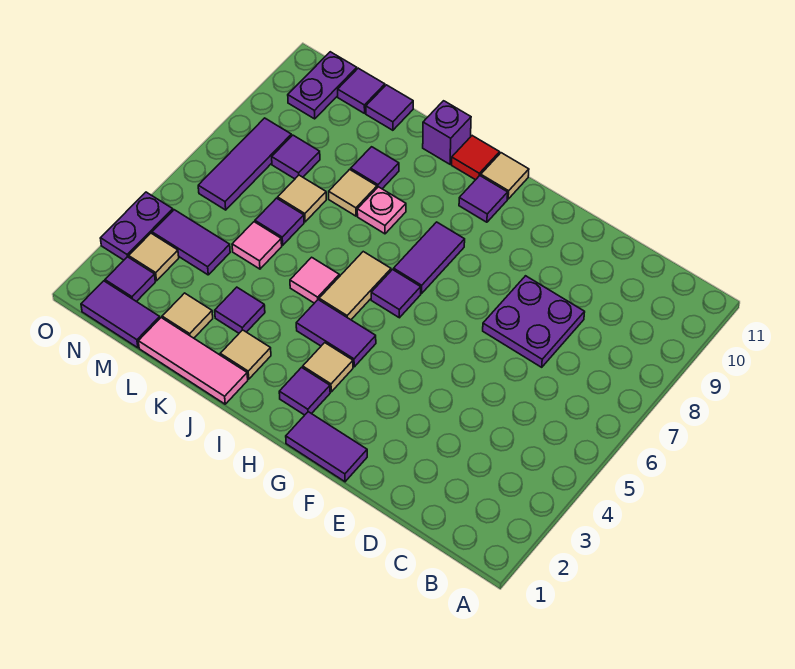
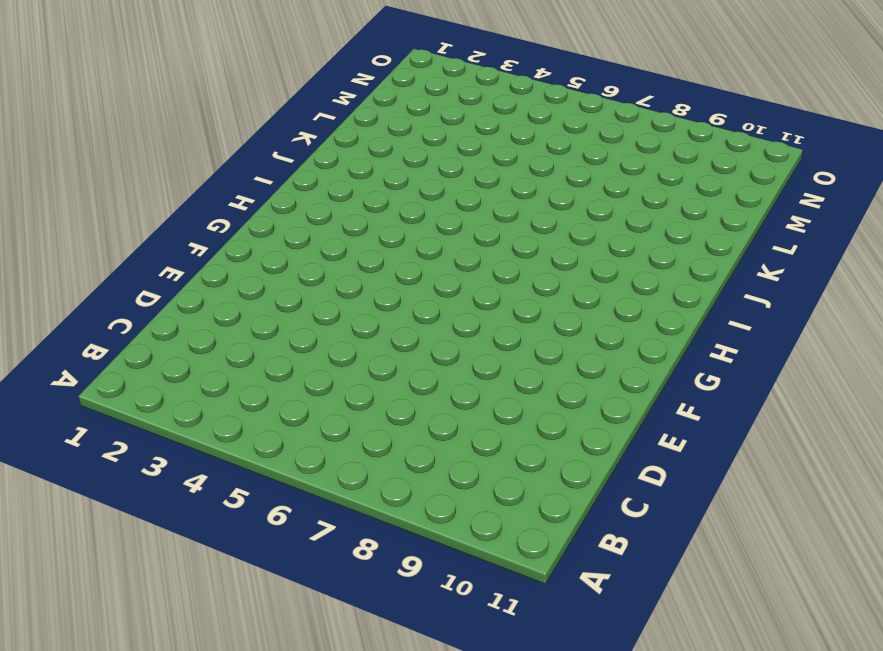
none -> purple 2x2 plate [483,276,585,367]
none -> purple 1x2 tile [286,412,367,482]
none -> purple 1x1 tile [279,367,330,415]
none -> tan 1x1 tile [303,343,353,392]

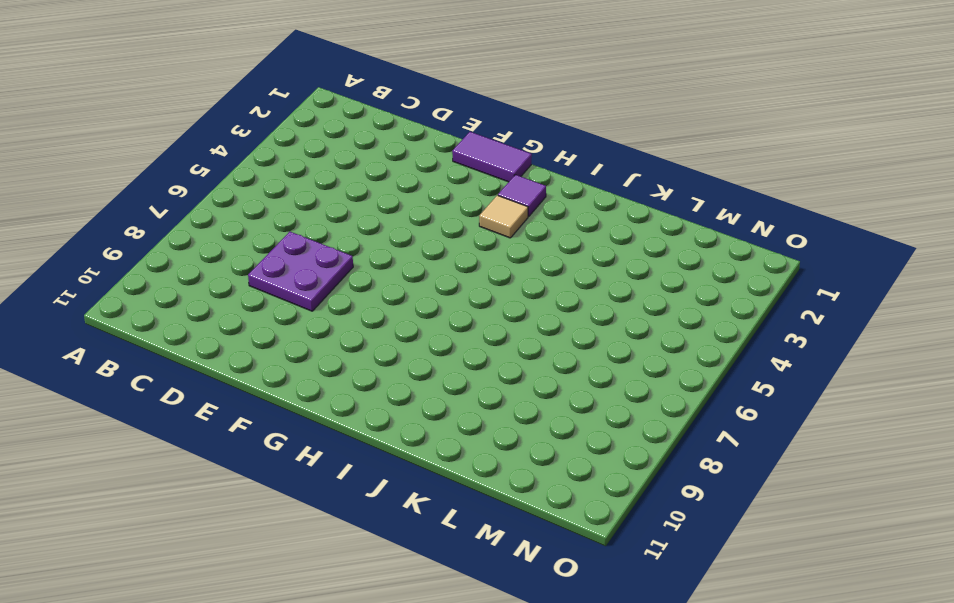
none -> purple 1x2 tile [296,300,376,367]
none -> purple 1x1 tile [371,270,421,318]
none -> purple 1x2 tile [394,222,465,293]
none -> purple 1x1 tile [459,176,508,222]

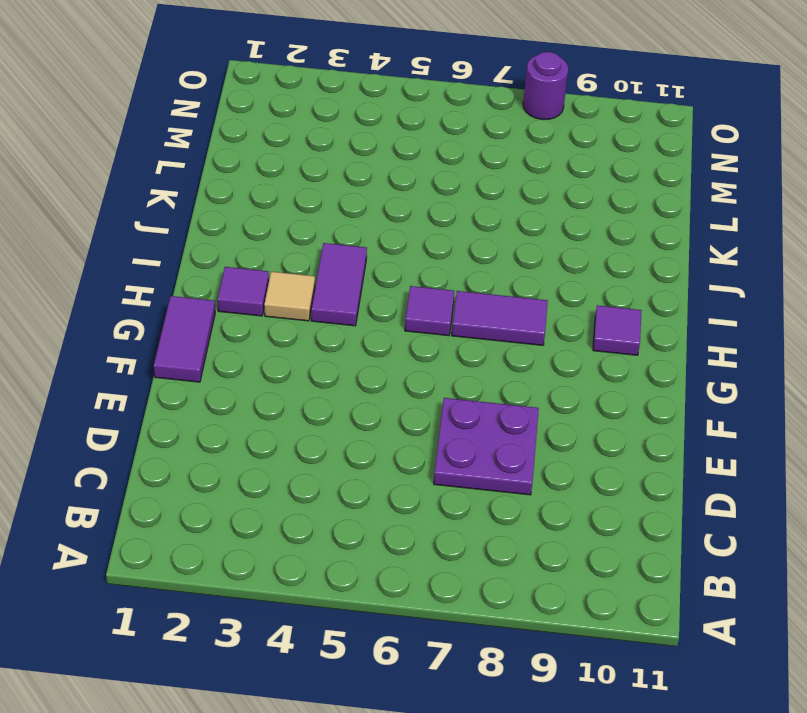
purple 1x1 round brick [523,52,568,119] -> none
none -> tan 1x1 tile [481,153,529,199]
none -> tan 1x2 tile [319,252,391,320]
none -> red 1x1 tile [452,136,500,180]
none -> pink 1x3 tile [138,318,248,404]

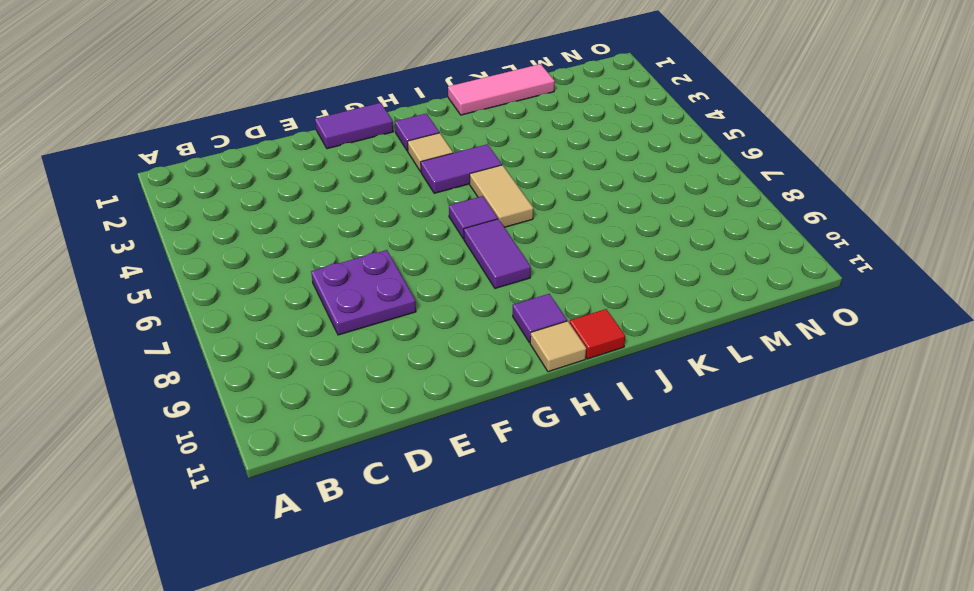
none -> tan 1x1 tile [220,330,271,379]
none -> pink 1x1 tile [290,257,339,303]
none -> pink 1x1 plate [357,187,406,234]
none -> purple 1x1 brick [423,101,471,164]

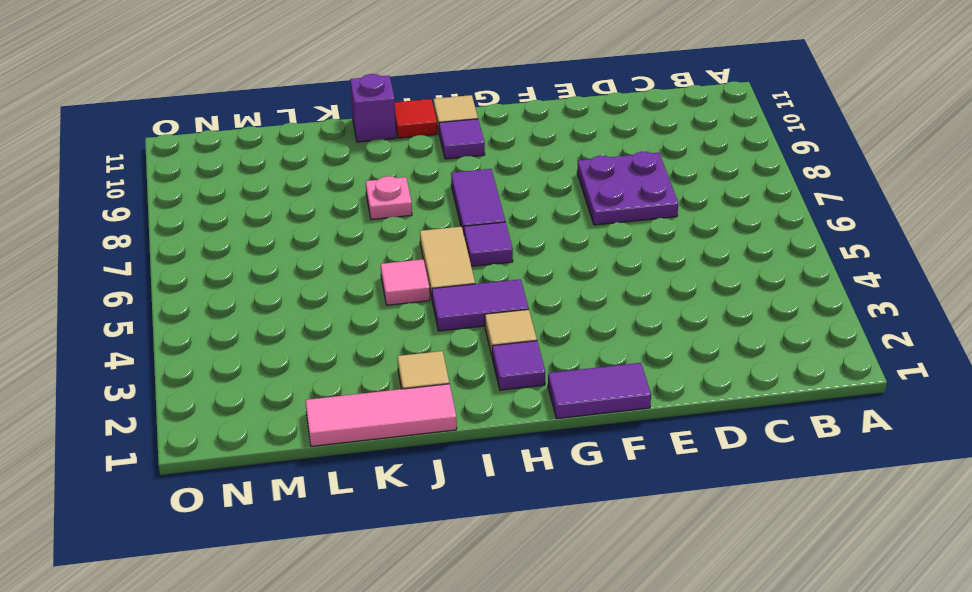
none -> purple 1x1 tile [215,287,265,333]
none -> tan 1x1 tile [329,169,377,216]
none -> purple 1x1 tile [351,147,399,189]
none -> tan 1x1 tile [162,293,213,338]

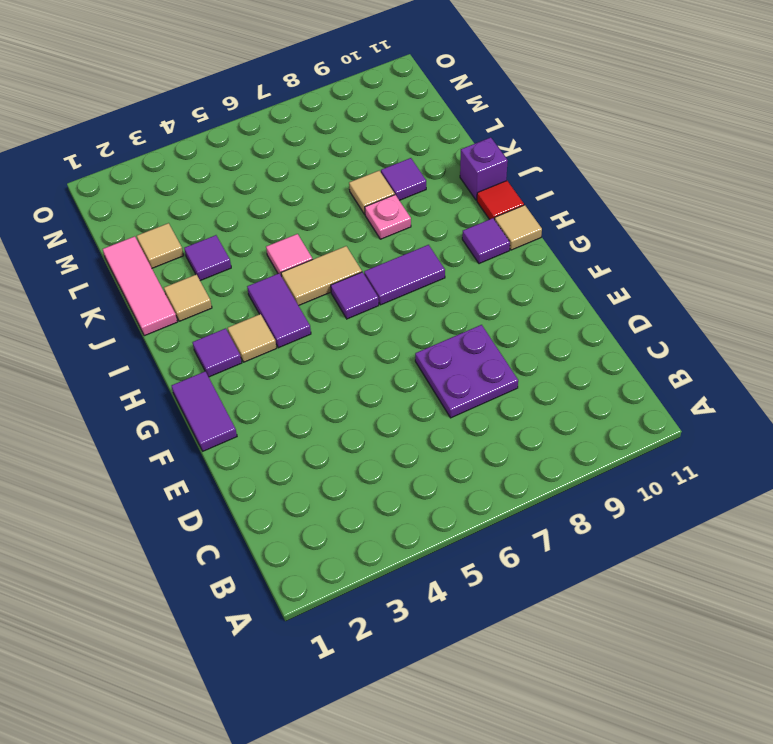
none -> pink 1x1 tile [232,222,282,269]
none -> purple 1x1 tile [255,198,304,245]
none -> tan 1x1 tile [278,175,326,222]
none -> purple 1x1 tile [366,85,413,130]

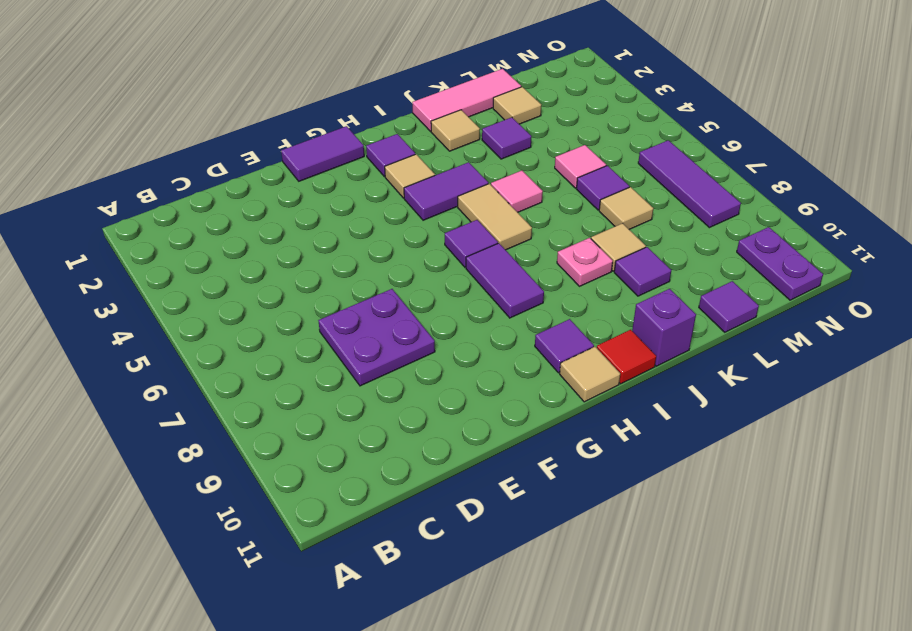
none -> purple 1x2 tile [81,281,160,348]
none -> purple 1x2 tile [152,210,230,275]
none -> purple 1x1 tile [272,135,320,179]
none -> purple 1x1 tile [338,68,385,113]

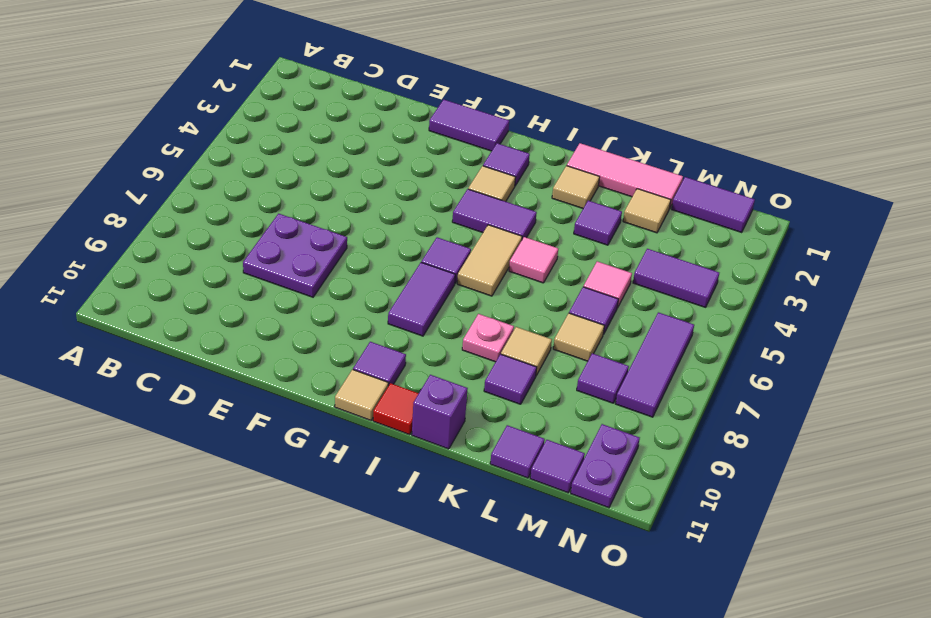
none -> purple 1x1 tile [105,257,155,302]
none -> tan 1x1 tile [129,233,179,281]
none -> purple 1x2 plate [100,192,173,260]

